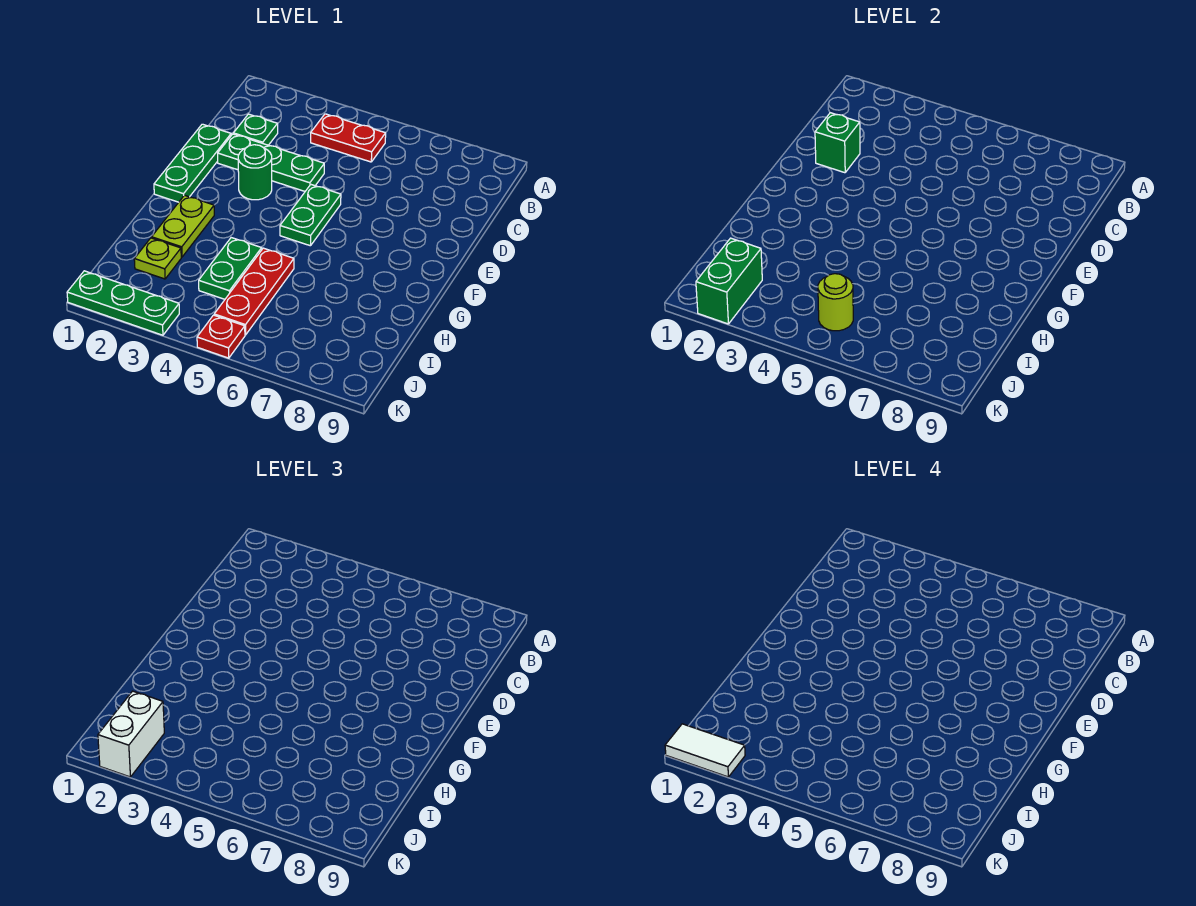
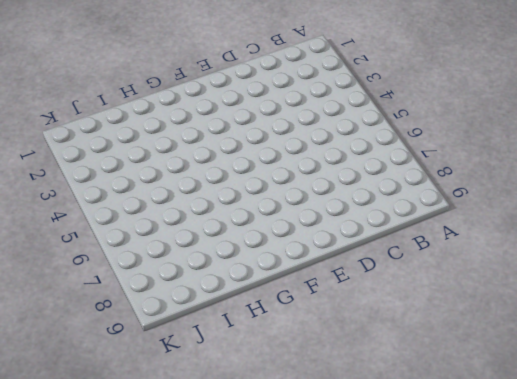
none -> red 1x2 plate [311,114,386,162]
none -> green 1x1 plate [233,114,278,145]
none -> green 1x3 plate [154,124,231,202]

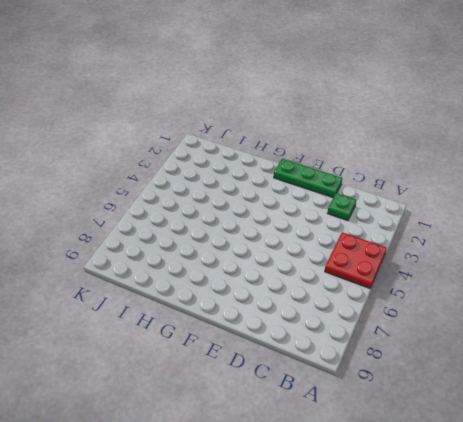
red 2x2 plate [325,232,387,288] -> red 1x2 plate [311,114,386,162]
none -> green 1x3 plate [218,134,324,191]
none -> green 1x1 round brick [238,145,272,200]
none -> green 1x2 plate [280,185,341,246]

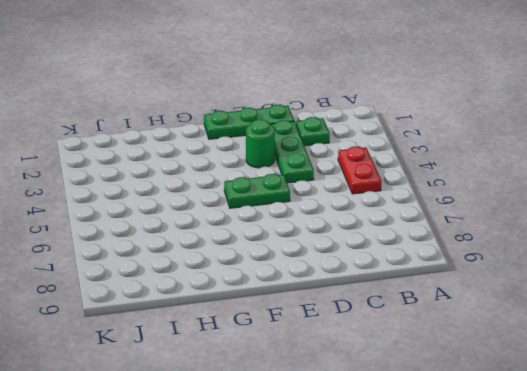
none -> lime 1x2 plate [152,195,214,257]
none -> green 1x2 plate [199,238,262,299]
none -> red 1x3 plate [214,248,294,335]

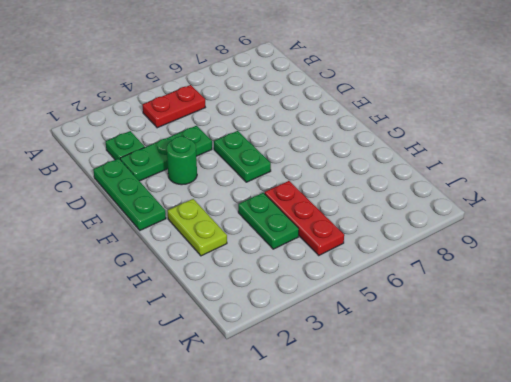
none -> lime 1x1 plate [134,238,181,279]
none -> green 1x3 plate [67,271,179,335]
none -> red 1x1 plate [197,315,245,358]

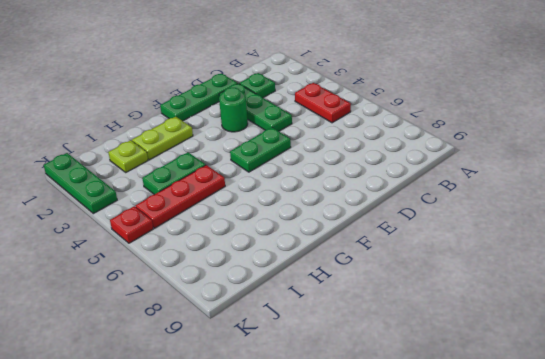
none -> green 1x1 brick [815,113,860,173]
none -> green 1x2 brick [696,238,762,324]
none -> lime 1x1 round brick [818,274,853,331]

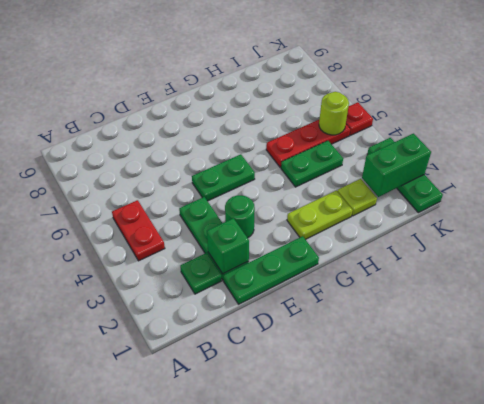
none -> white 1x2 brick [98,691,164,777]
none -> white 1x2 tile [665,724,745,777]

